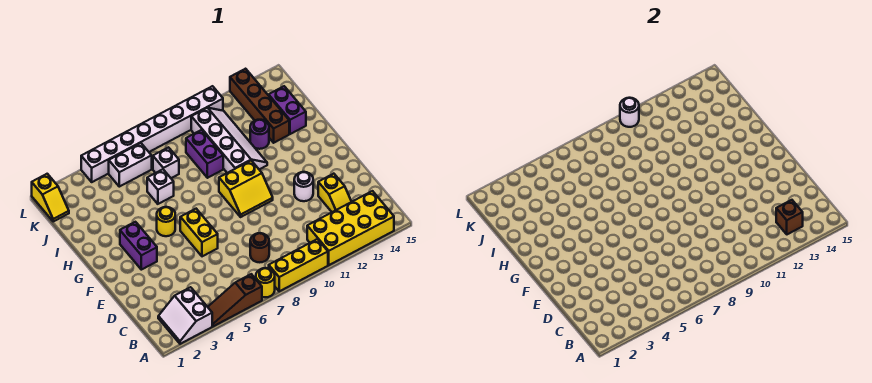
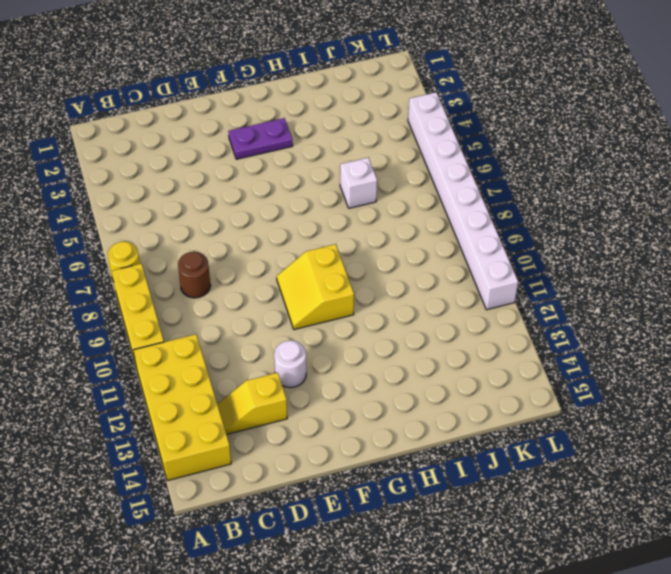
purple 1x2 plate [228,118,293,159] -> purple 1x2 brick [120,222,157,270]
none -> white 2x2 slope [158,287,212,344]
none -> brown 1x3 slope [208,274,262,326]
none -> yellow 1x2 brick [180,209,218,256]

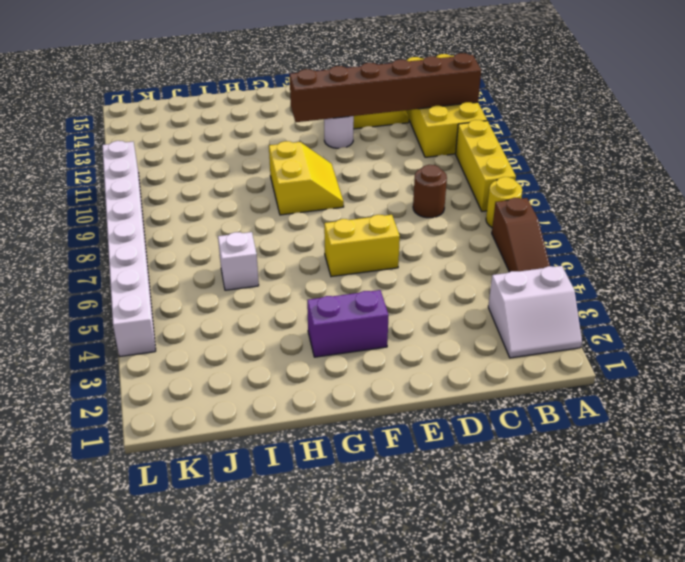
brown 1x6 brick [290,53,481,122] -> none
none -> yellow 1x1 round brick [157,207,175,236]
none -> white 2x4 slope [191,108,267,173]
none -> purple 1x2 brick [186,130,223,178]

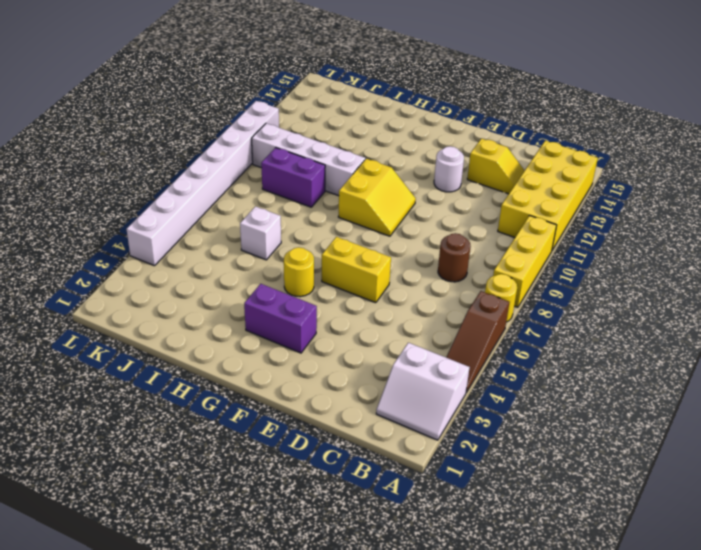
none -> purple 1x1 round brick [250,120,269,149]
none -> brown 1x4 brick [230,69,289,143]
none -> purple 1x2 brick [269,86,306,134]

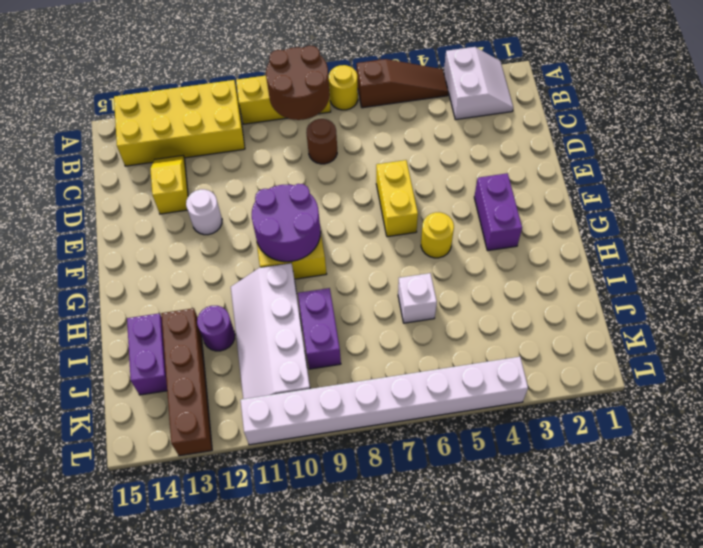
brown 2x2 round brick [266,46,330,120] -> none
purple 2x2 round brick [252,184,321,262] -> none
none -> white 1x1 brick [153,147,179,178]
none -> yellow 1x2 slope [32,174,69,221]
none -> white 1x2 brick [109,143,152,187]

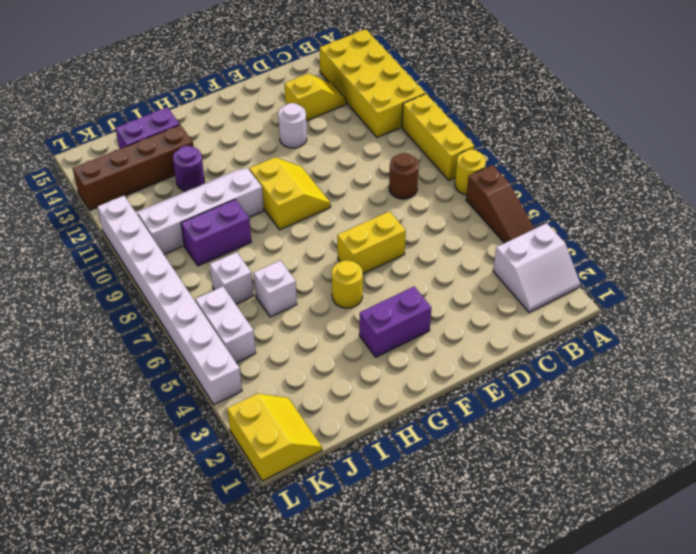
yellow 2x2 slope [227,394,322,481] -> yellow 1x2 slope [32,174,69,221]
none -> brown 1x1 brick [776,200,803,234]
none -> white 1x1 round brick [620,98,639,127]

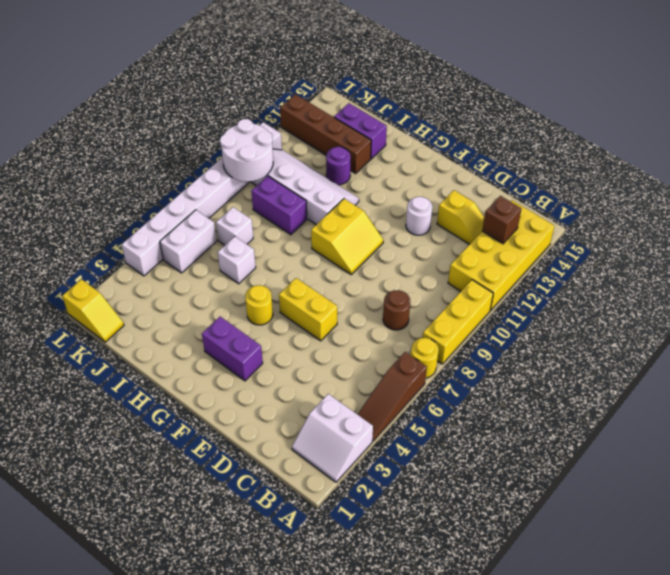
white 2x2 round brick [220,119,273,182] -> white 1x1 round brick [620,98,639,127]

